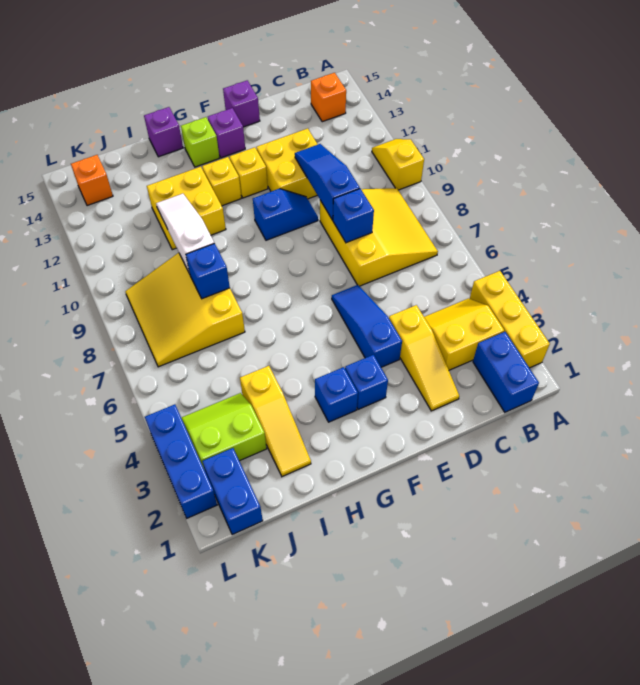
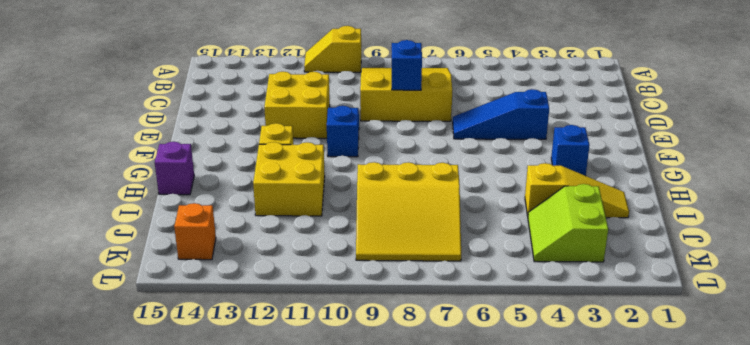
none -> yellow 1x3 brick [470,271,550,368]
none -> blue 1x2 brick [473,332,539,412]
none -> yellow 2x2 slope [424,298,504,370]

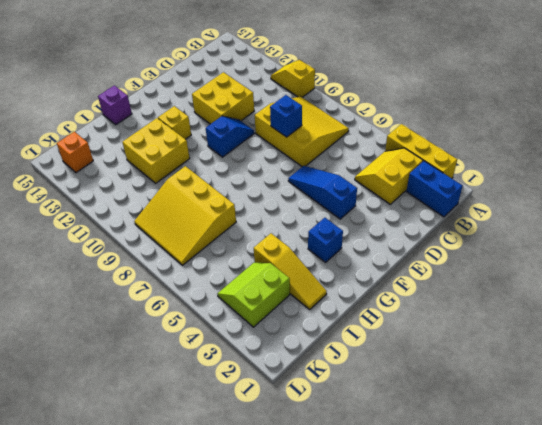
none -> orange 1x1 brick [311,73,346,122]
none -> yellow 1x3 slope [389,305,459,411]
none -> purple 1x1 brick [223,80,260,127]

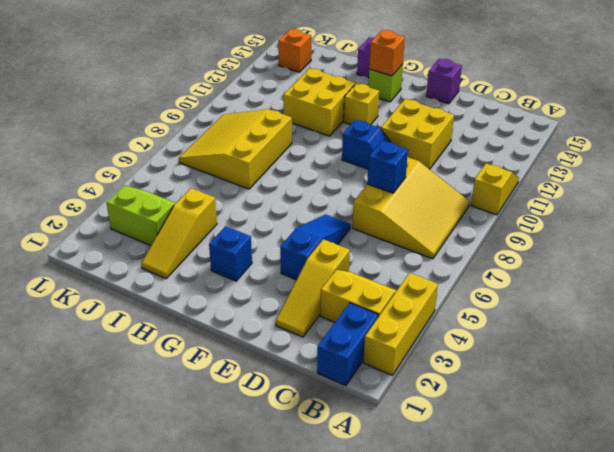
orange 1x1 brick [369,30,405,76] -> orange 1x1 brick moved to [311,73,346,122]
none -> blue 1x1 brick [345,355,388,409]
none -> yellow 1x1 brick [230,147,268,198]
none -> purple 1x1 brick [208,108,245,158]

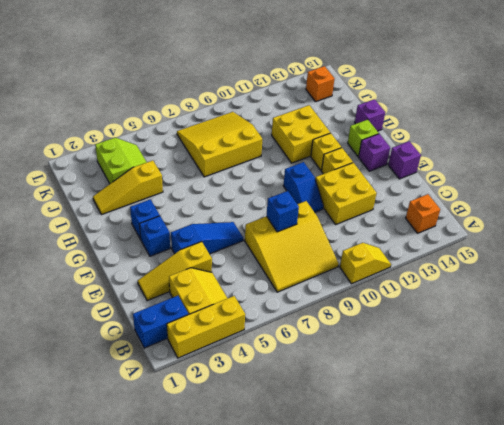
none -> blue 1x2 brick [202,448,263,535]
none -> blue 1x3 brick [145,404,217,518]
none -> blue 1x3 slope [295,144,360,220]

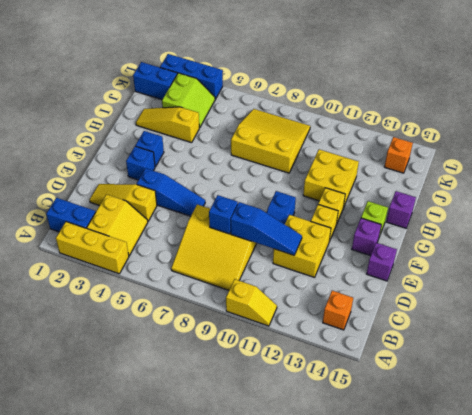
none -> blue 1x1 brick [186,243,230,299]
none -> white 1x3 slope [156,194,214,274]

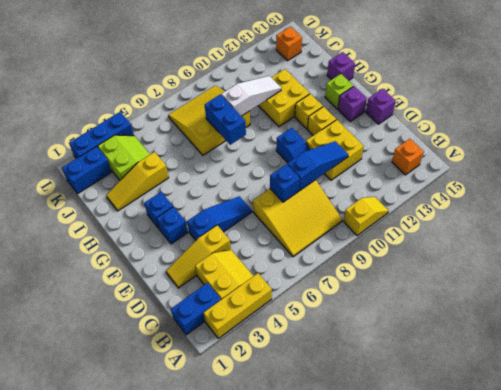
blue 1x2 brick [205,94,246,145] -> blue 1x1 brick [186,243,230,299]

